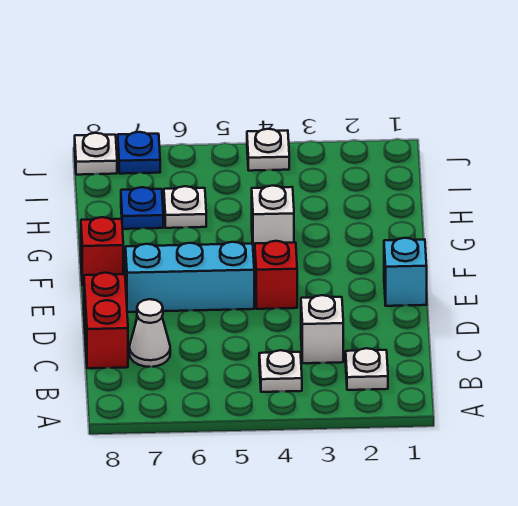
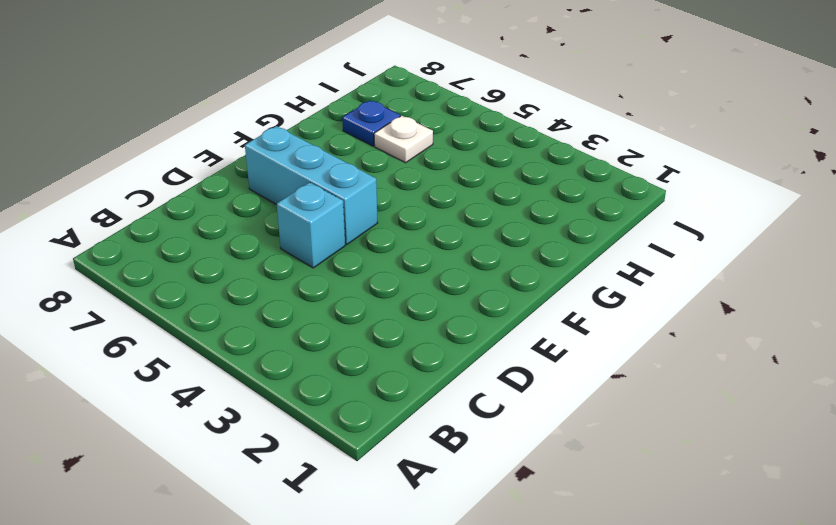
cyan 1x1 brick [277,182,345,268] -> cyan 1x1 brick moved to [384,238,427,306]
none -> white 1x1 plate [346,348,388,390]
none -> white 1x1 plate [259,350,302,392]
none -> white 1x1 brick [301,295,343,363]

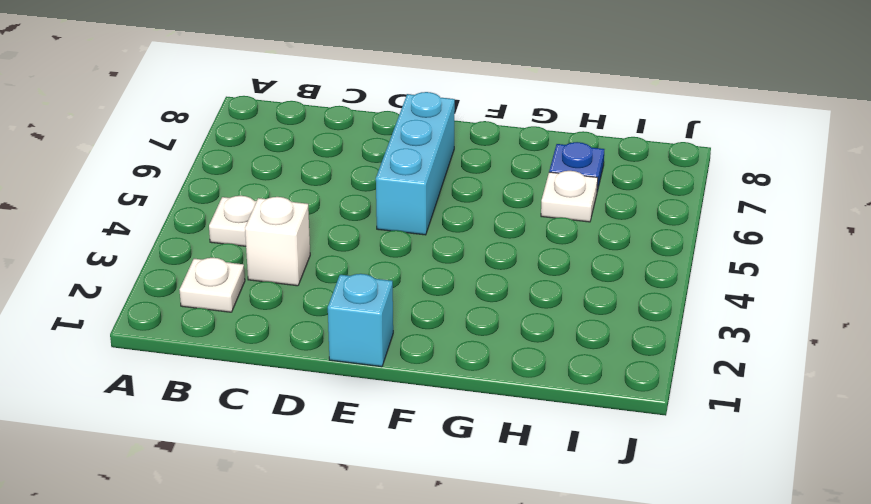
none -> white 1x1 cone [129,299,170,367]
none -> red 1x2 brick [84,273,128,368]
none -> red 1x1 brick [255,241,297,309]

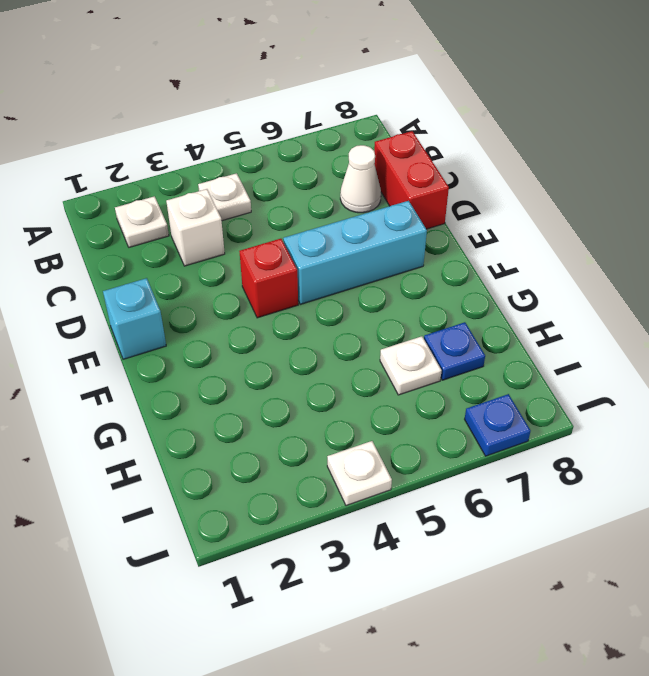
none -> red 1x1 brick [81,217,123,285]
none -> white 1x1 brick [252,186,294,254]
none -> white 1x1 plate [75,133,117,175]

